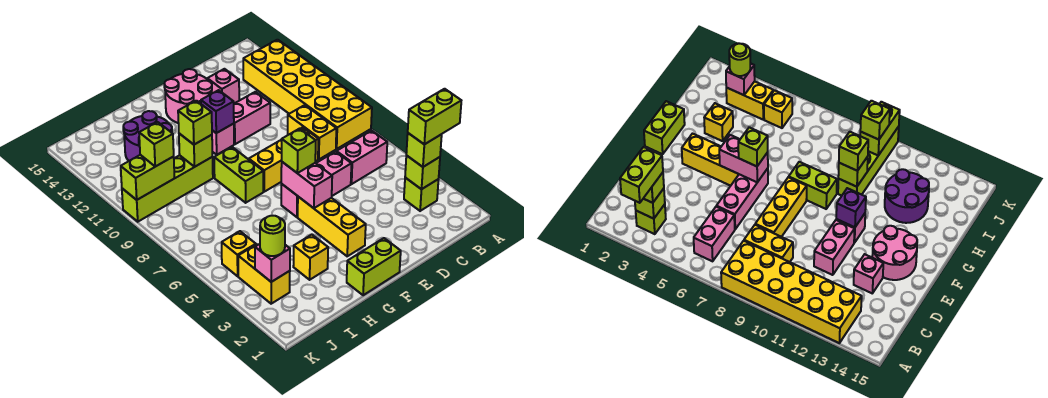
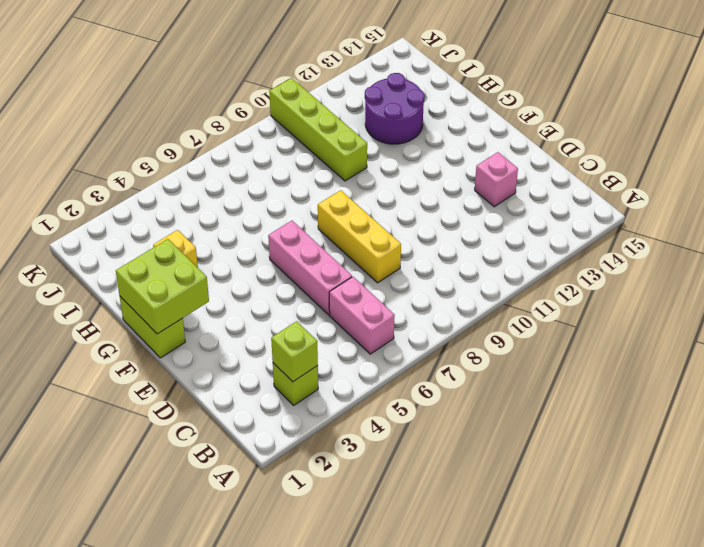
lime 2x2 brick [116,239,209,334] -> none
none -> yellow 2x6 brick [243,40,372,149]
none -> yellow 1x2 brick [288,105,336,159]
none -> pink 1x2 brick [234,92,270,144]
none -> pink 2x2 round brick [164,69,212,123]

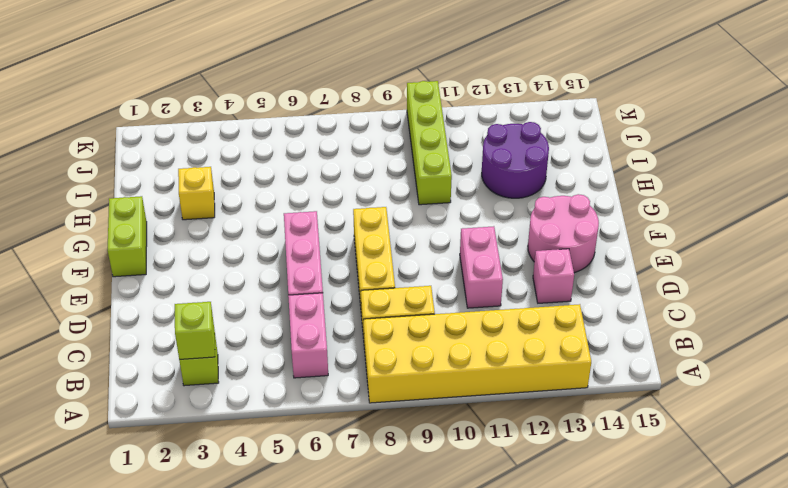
none -> yellow 1x3 brick [298,197,366,256]
none -> pink 1x1 brick [212,124,234,155]
none -> lime 1x2 brick [214,147,263,203]
none -> yellow 1x2 brick [238,244,290,304]

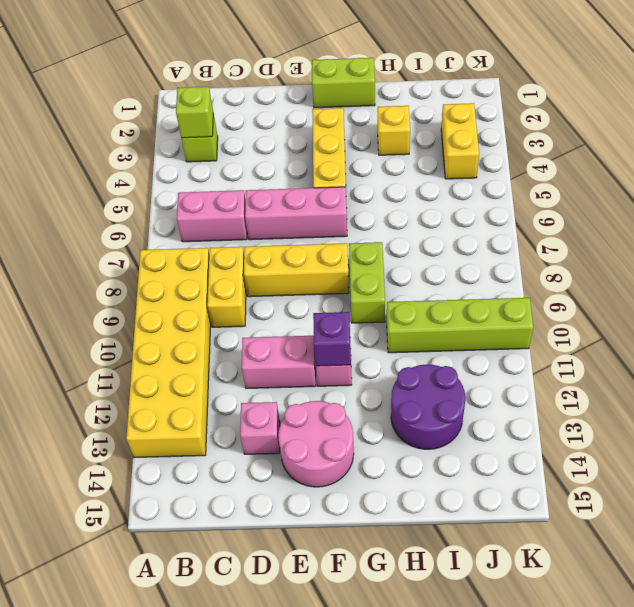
none -> yellow 1x1 brick [222,231,256,276]
none -> pink 1x2 brick [281,162,332,208]
none -> lime 1x1 brick [179,134,212,167]
none -> pink 1x1 brick [255,244,290,282]

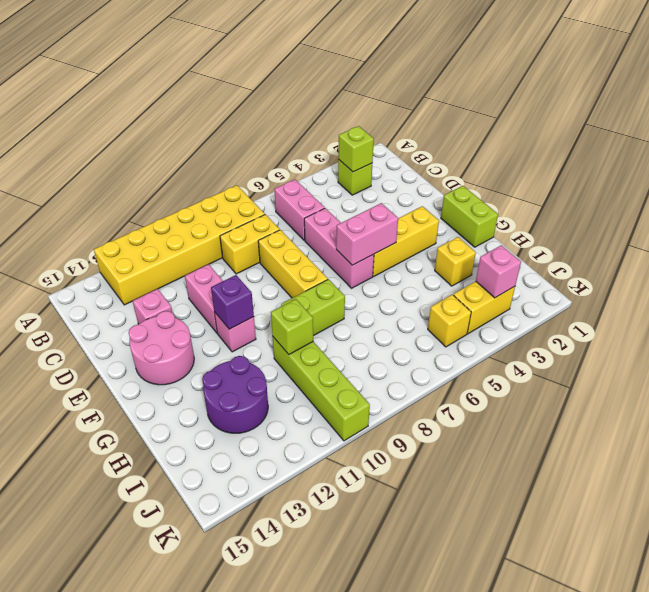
none -> lime 1x2 brick [121,155,174,200]
none -> lime 1x1 brick [406,133,442,167]
none -> lime 1x1 brick [282,128,316,173]
none -> lime 1x1 brick [178,101,212,145]

